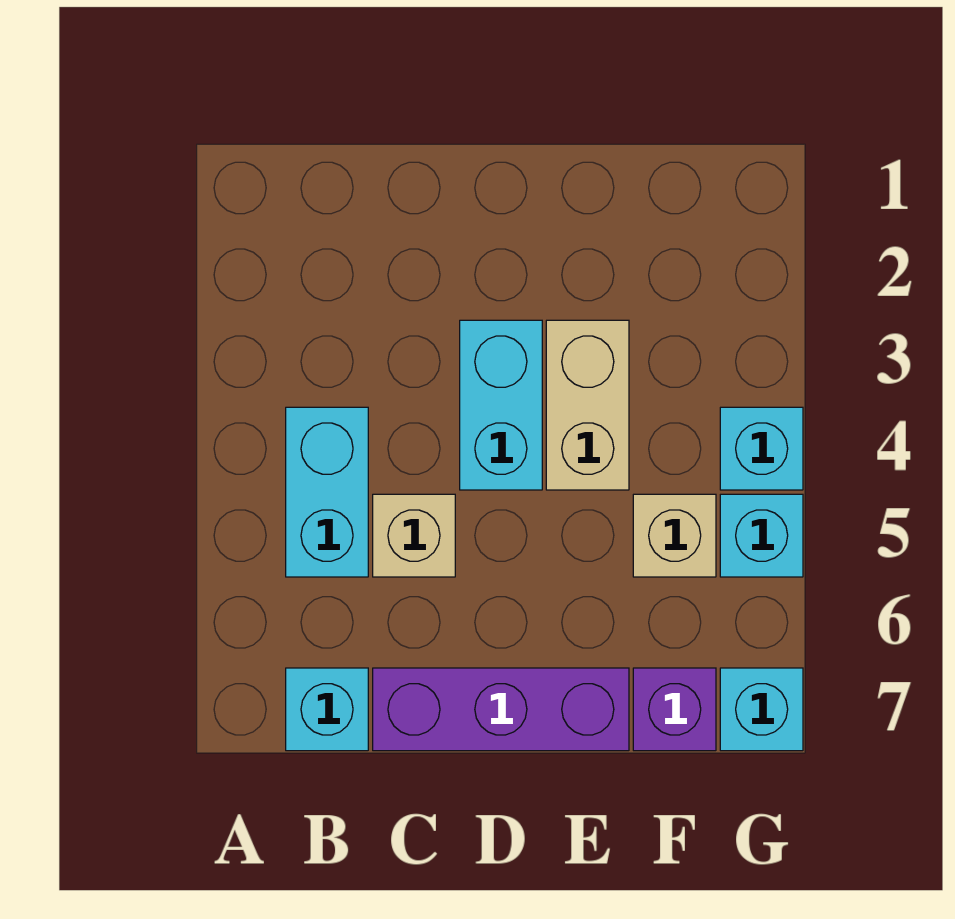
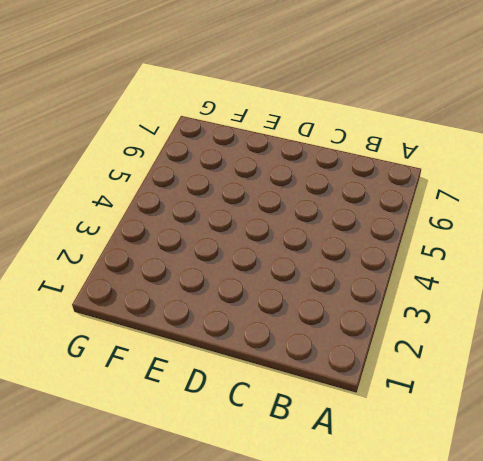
none -> cyan 1x2 brick [286,407,368,577]
none -> cyan 1x1 brick [286,668,368,751]

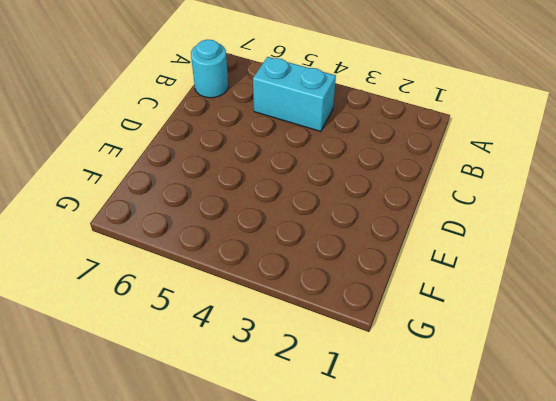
cyan 1x1 round brick [191,40,228,98] -> cyan 1x1 brick [286,668,368,751]
none -> tan 1x1 brick [373,494,455,577]
none -> purple 1x3 brick [373,668,629,751]

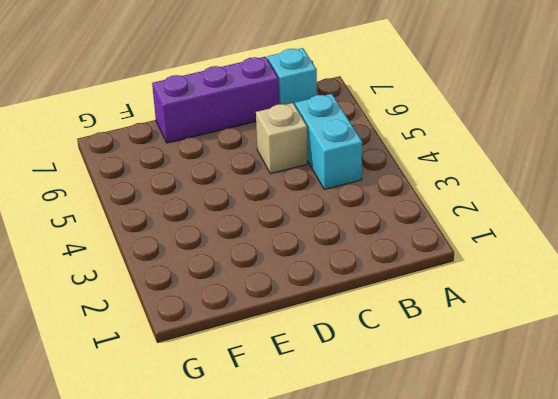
none -> cyan 1x2 brick [460,320,542,490]
none -> tan 1x2 brick [546,320,629,490]

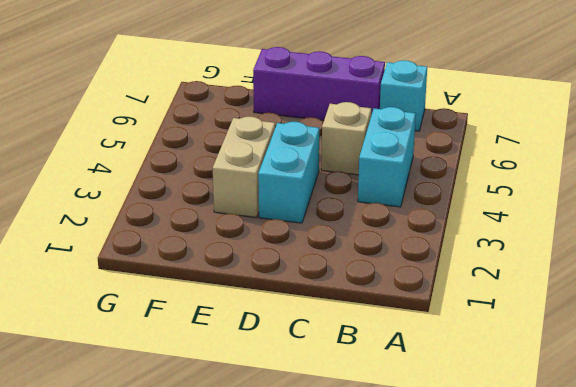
none -> tan 1x1 brick [633,494,716,577]
none -> purple 1x1 brick [633,668,716,751]

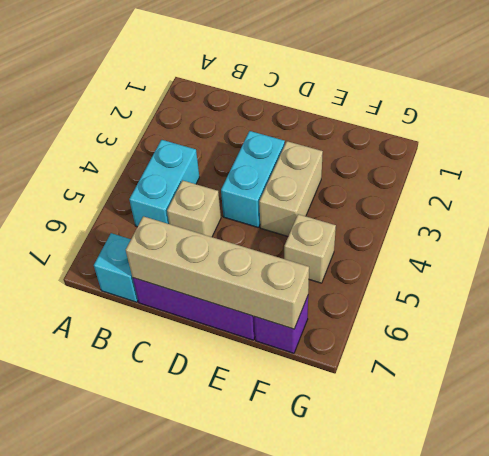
tan 1x4 brick [126,216,309,329] -> none
none -> cyan 1x1 brick [720,407,803,490]
none -> cyan 1x1 brick [720,494,803,577]

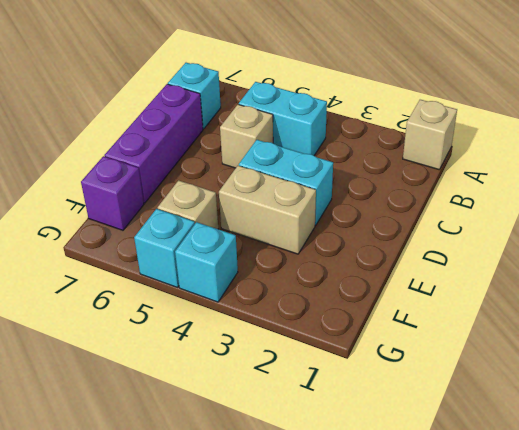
tan 1x1 brick [403,100,457,170] -> none
none -> cyan 1x1 brick [720,668,803,751]

